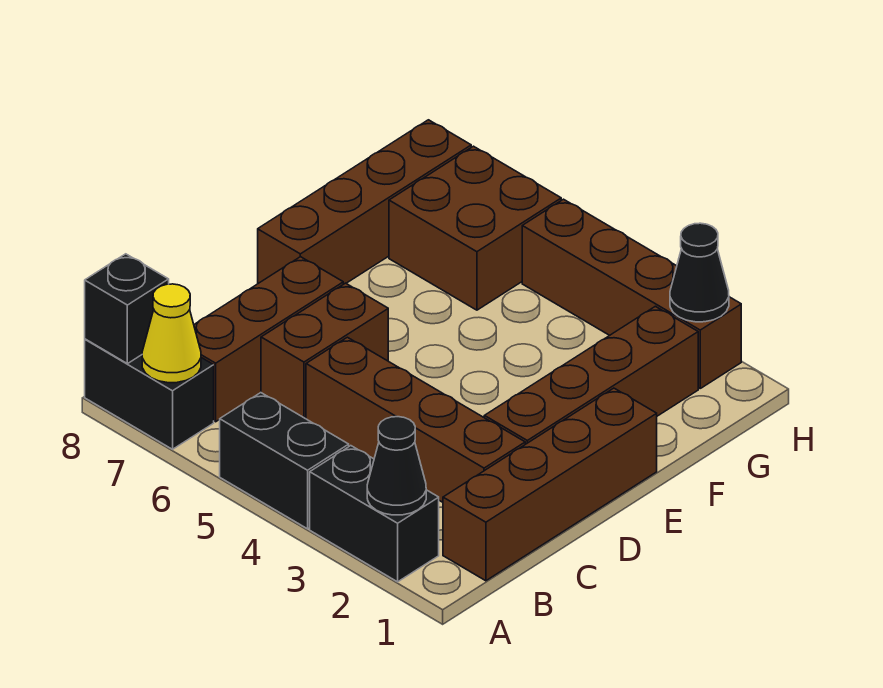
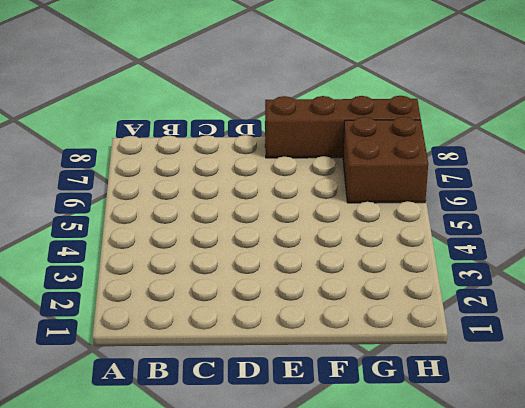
none -> black 1x2 brick [310,446,439,582]
none -> black 1x2 brick [220,393,349,529]
none -> black 1x2 brick [85,339,214,449]

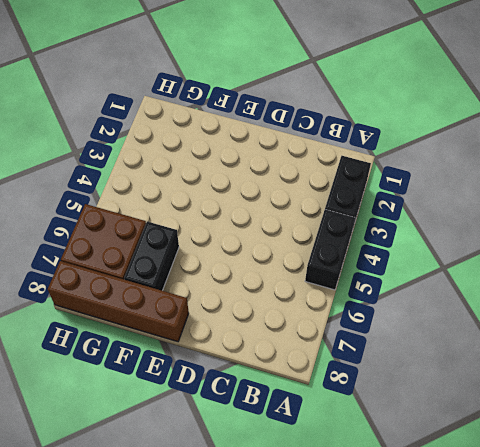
black 1x2 brick [124,221,179,291] -> black 1x2 brick moved to [85,339,214,449]
none -> brown 1x4 brick [443,388,657,581]
none -> brown 1x3 brick [194,257,343,422]
none -> brown 1x4 brick [306,337,525,502]

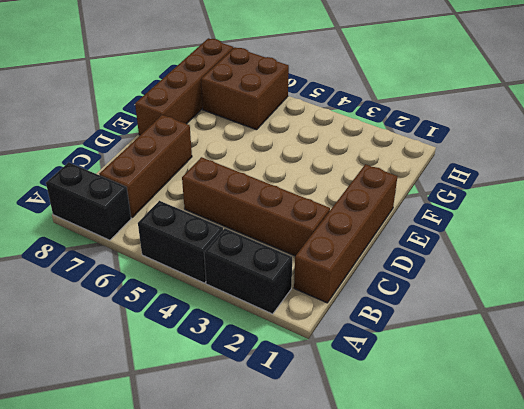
none -> brown 1x2 brick [261,283,388,419]
none -> brown 1x4 brick [484,306,698,444]
none -> brown 1x4 brick [522,199,741,388]

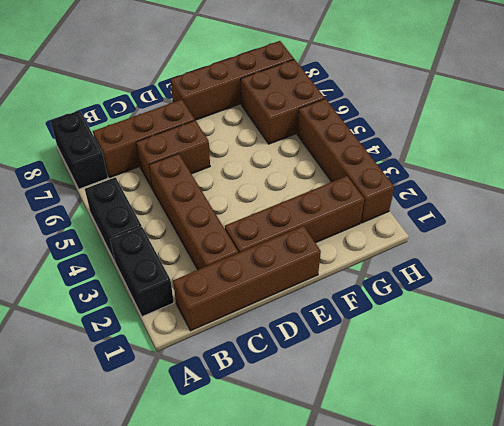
none -> black 1x1 cone [367,417,426,515]
none -> yellow 1x1 cone [142,284,201,383]
none -> black 1x1 brick [85,254,169,364]

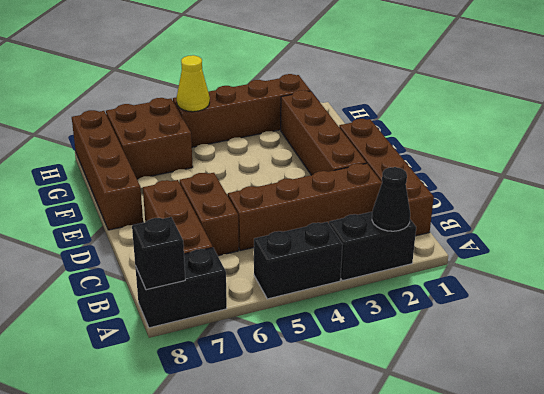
yellow 1x1 cone [177,55,210,112] -> yellow 1x1 cone moved to [142,284,201,383]
none -> black 1x1 cone [670,223,729,322]

